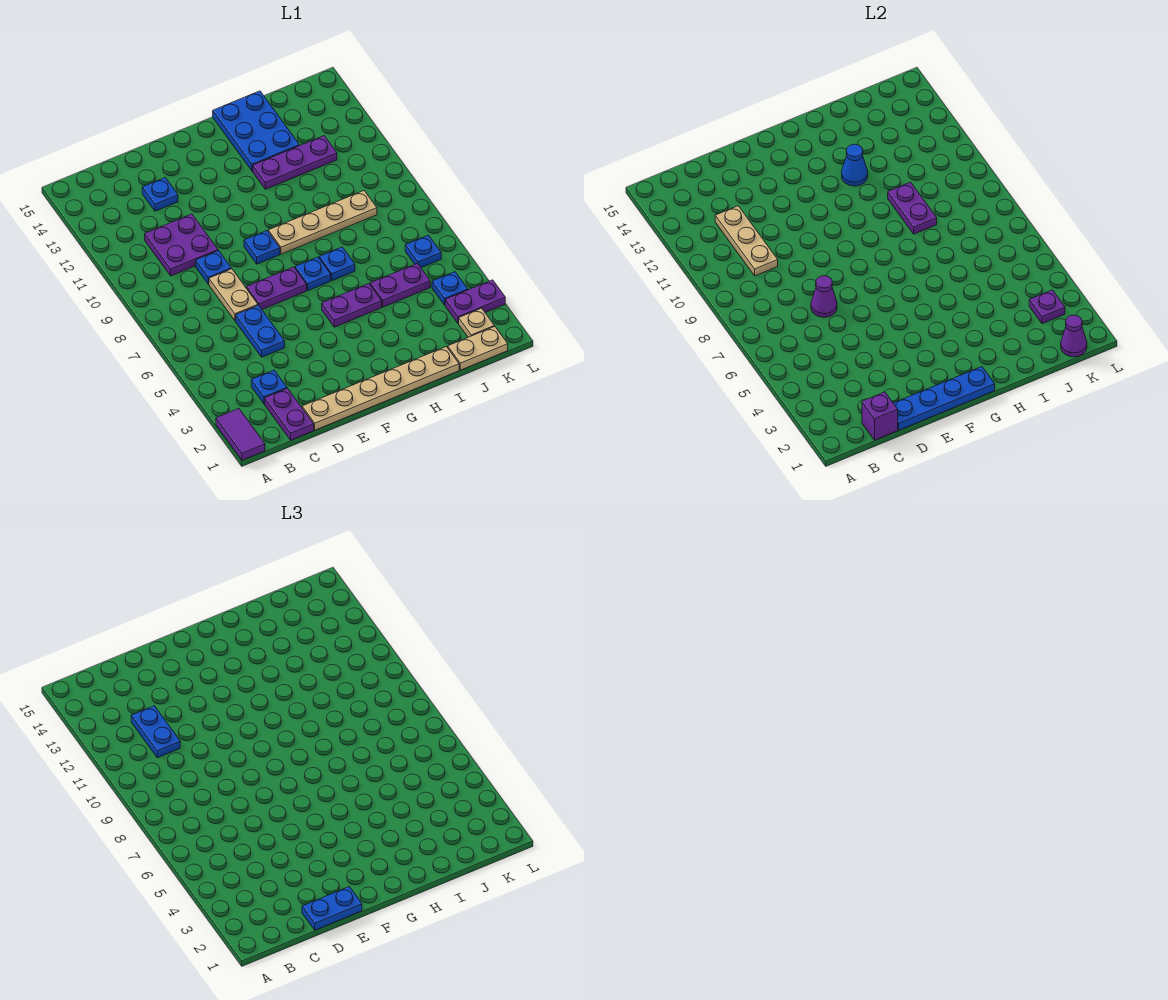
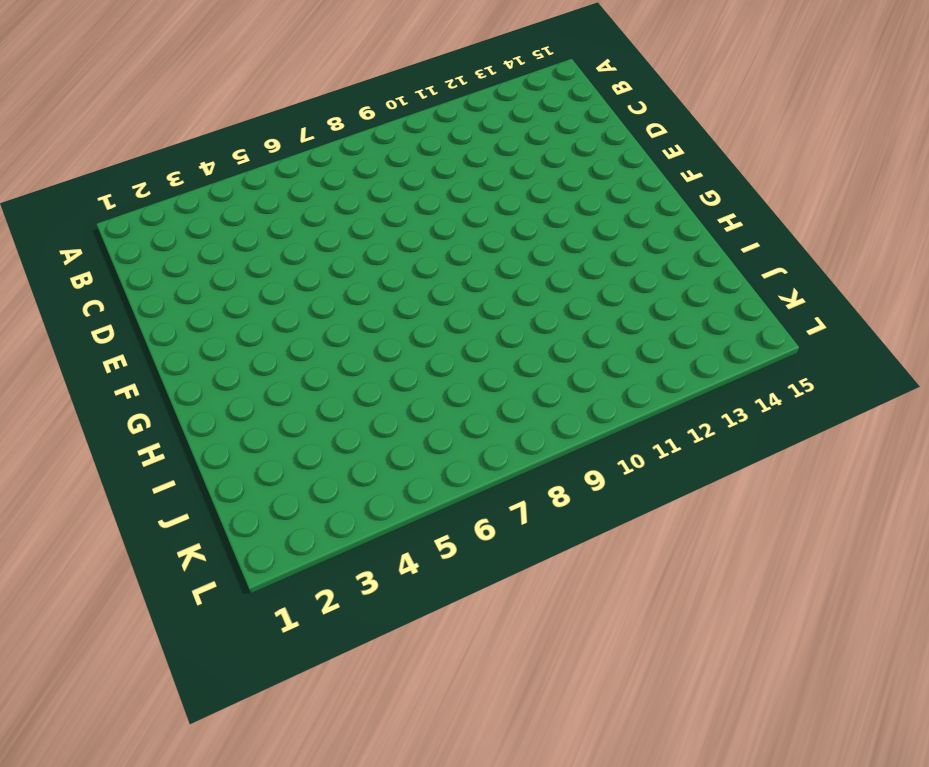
none -> purple 1x2 tile [216,408,265,460]
none -> purple 1x2 plate [265,388,314,440]
none -> blue 1x1 plate [251,370,287,404]
none -> purple 2x2 plate [145,214,218,276]

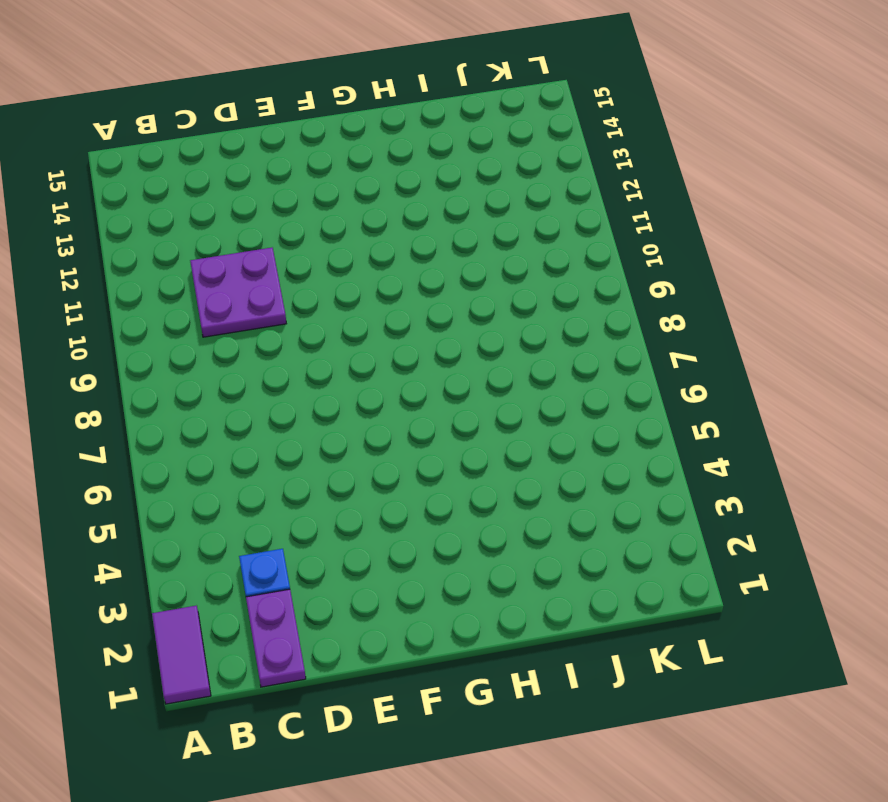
none -> tan 1x6 plate [302,347,459,430]
none -> blue 1x2 plate [236,305,285,357]
none -> tan 1x2 plate [209,269,258,321]
none -> blue 1x1 plate [196,251,231,284]

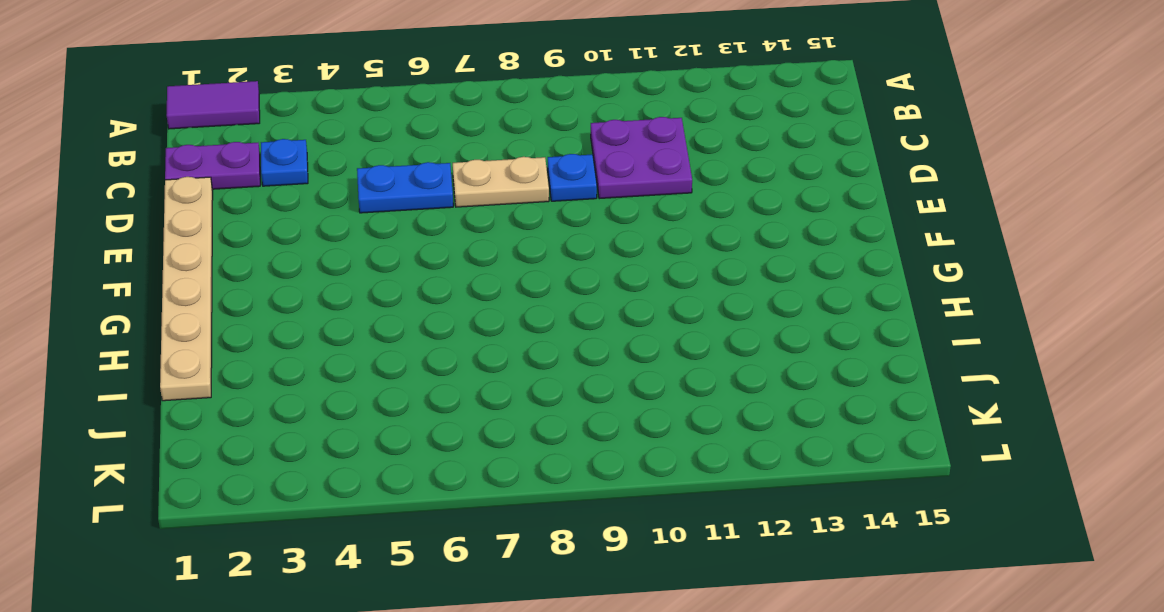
none -> blue 1x1 plate [142,178,178,211]
none -> purple 1x2 plate [246,267,307,310]
none -> blue 1x1 plate [244,231,280,264]
none -> purple 1x2 plate [322,284,382,327]

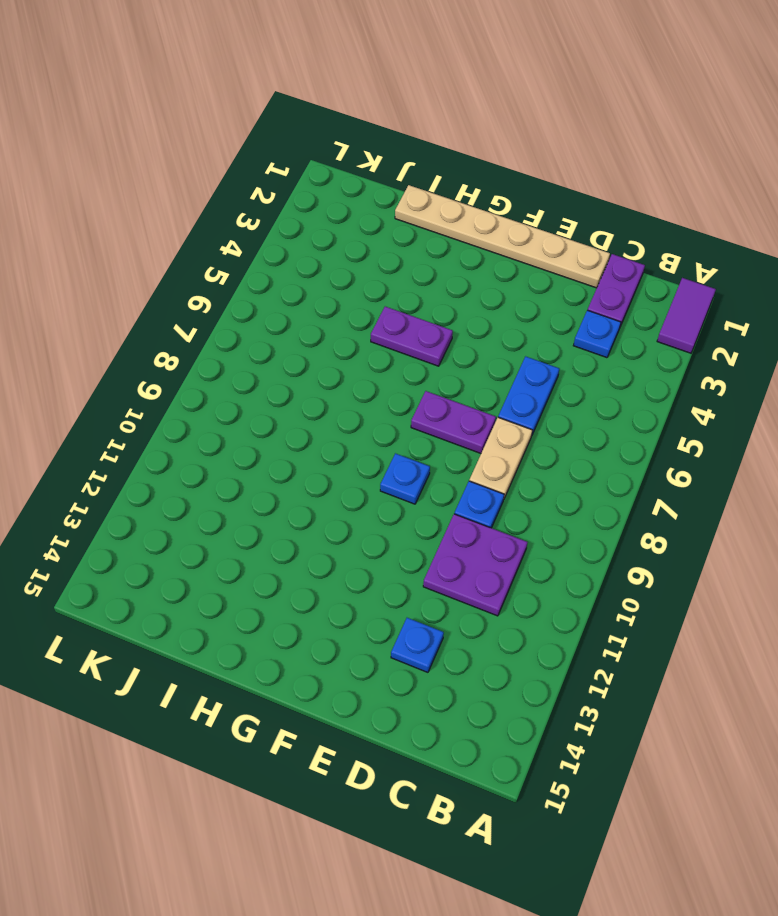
none -> blue 1x1 plate [295,257,331,291]
none -> tan 1x4 plate [268,191,377,254]
none -> blue 1x1 plate [319,247,355,281]
none -> purple 1x3 plate [253,136,337,189]

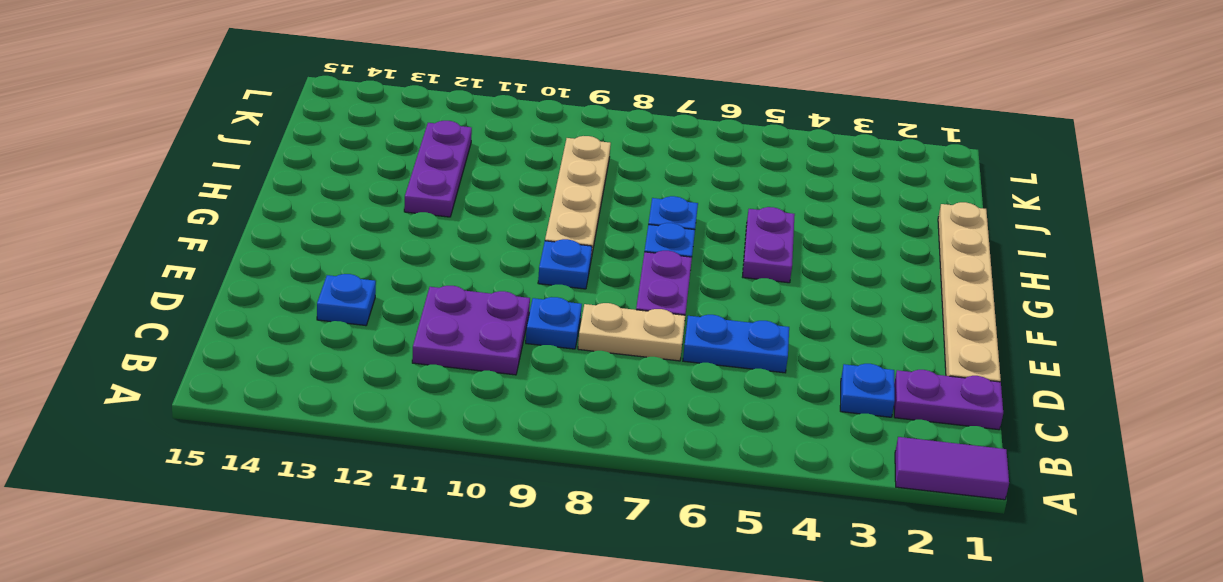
none -> blue 2x3 plate [213,91,299,171]
none -> purple 1x2 plate [370,263,430,307]
none -> tan 1x2 plate [448,326,508,370]
none -> tan 1x1 plate [459,308,494,337]

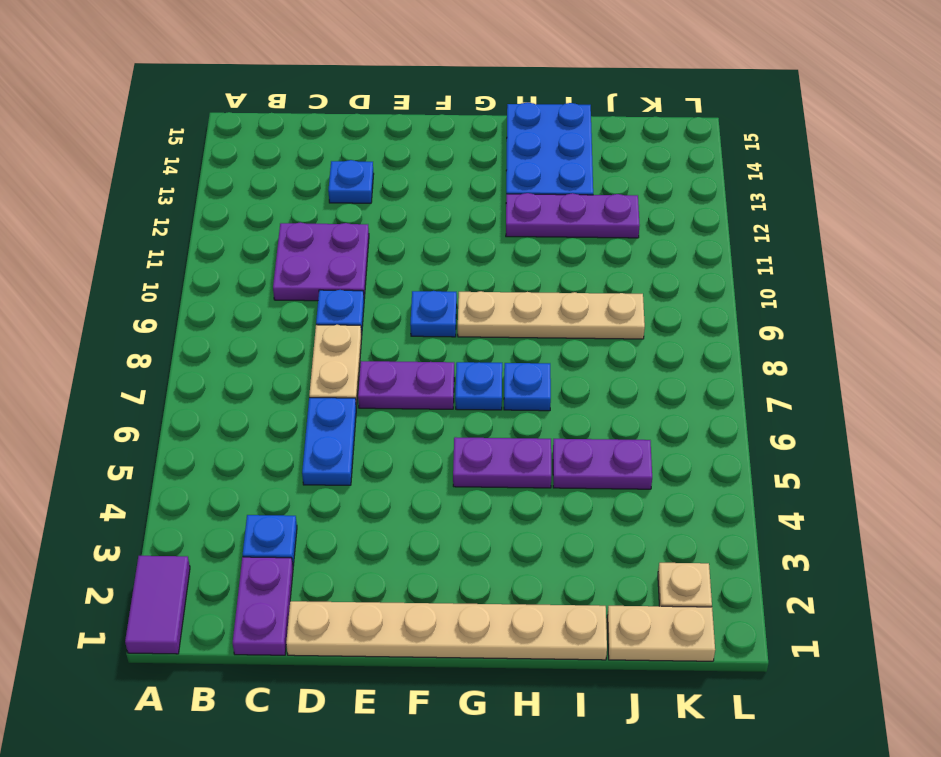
none -> purple 1x2 plate [445,280,505,324]
none -> blue 1x1 plate [432,272,468,305]
none -> blue 1x1 plate [405,235,441,268]
none -> purple 1x1 brick [862,392,898,440]

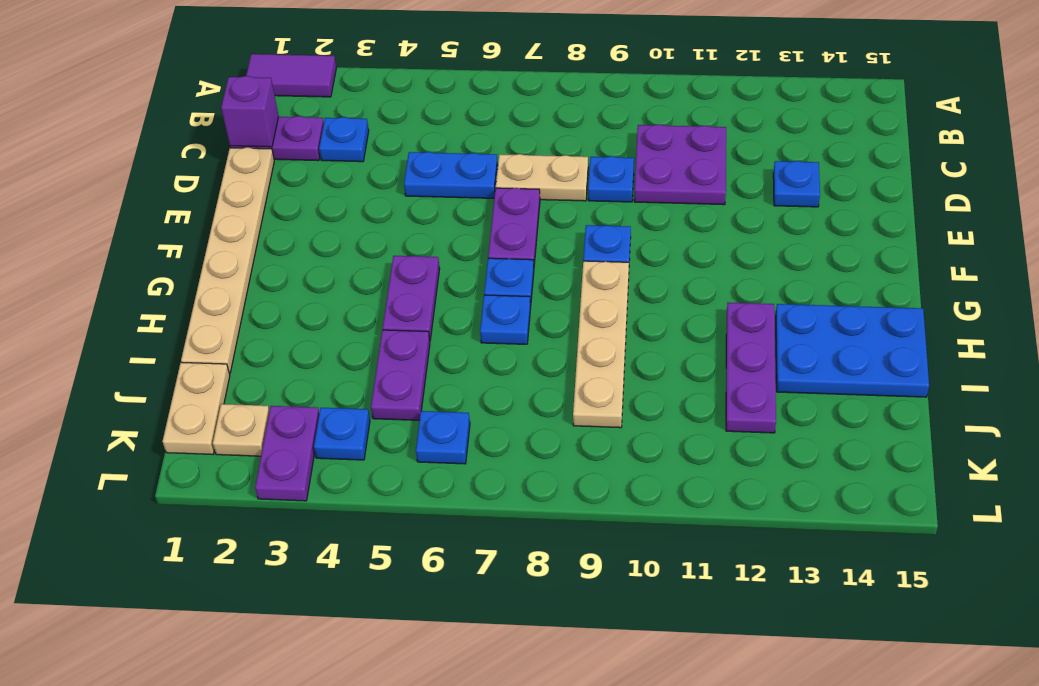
none -> tan 1x3 plate [715,206,778,276]
none -> blue 1x4 plate [893,367,995,430]
none -> purple 1x1 cone [811,276,837,317]
none -> blue 1x1 cone [842,144,868,186]

